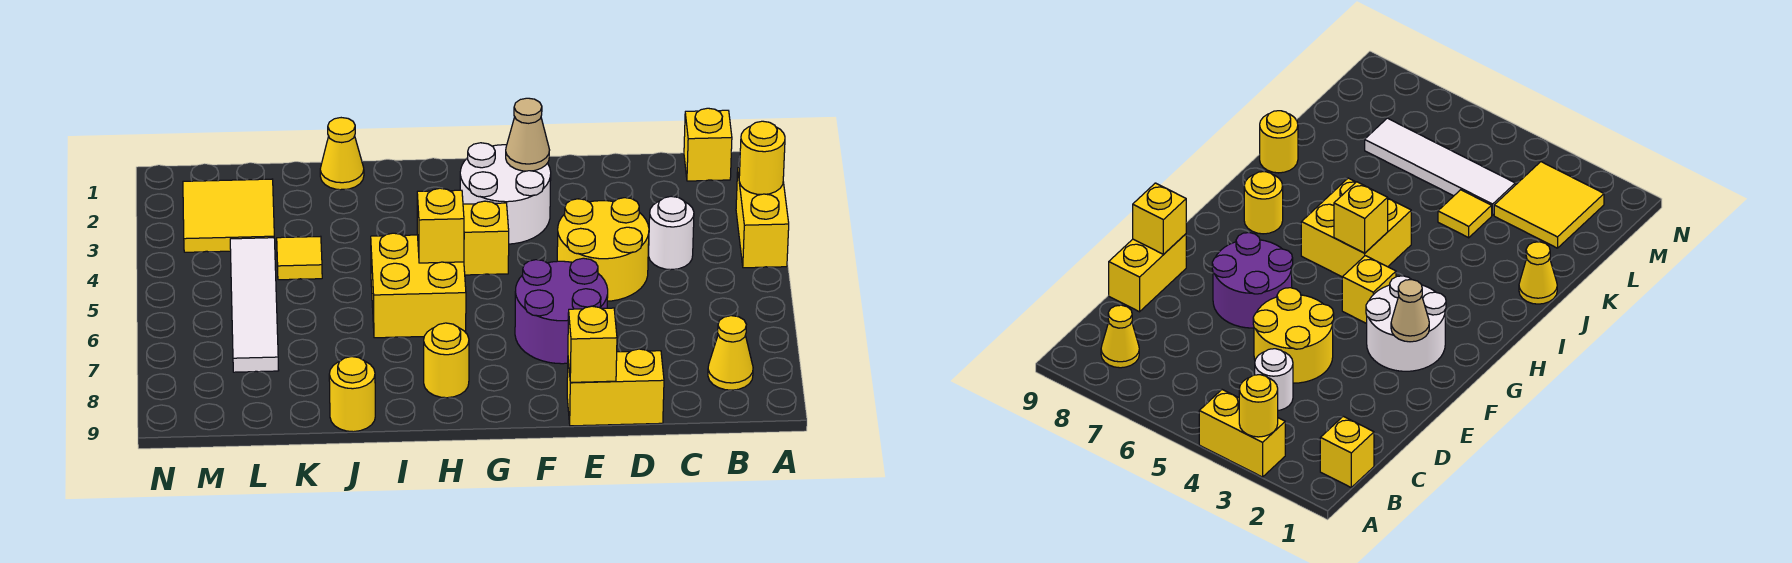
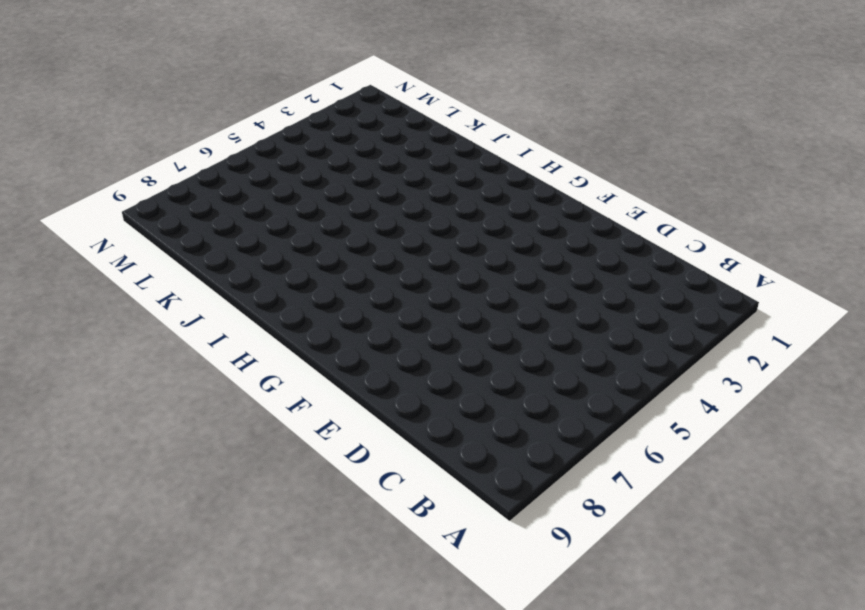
none -> yellow 1x2 brick [736,168,789,268]
none -> yellow 1x1 brick [684,108,732,181]
none -> yellow 1x1 cone [708,316,753,390]

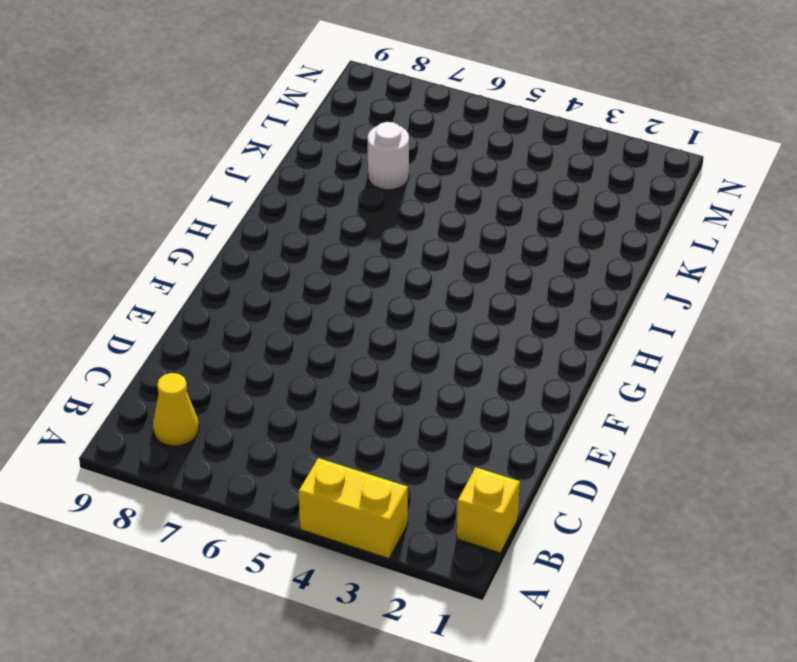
white 1x1 round brick [368,122,409,190] -> white 1x1 round brick moved to [649,196,694,270]
none -> yellow 2x2 round brick [557,198,649,301]
none -> yellow 1x2 brick [567,349,664,426]
none -> purple 2x2 round brick [515,258,608,364]

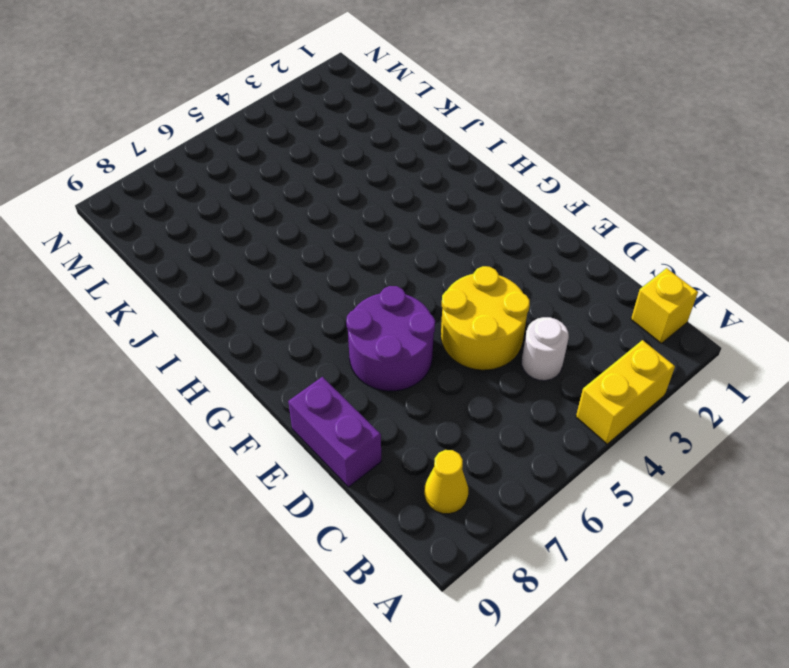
purple 1x2 brick [288,377,381,487] -> yellow 1x2 brick [567,349,664,426]
none -> white 2x2 round brick [460,143,551,244]
none -> yellow 1x1 brick [463,201,509,275]
none -> yellow 2x2 brick [371,233,466,338]

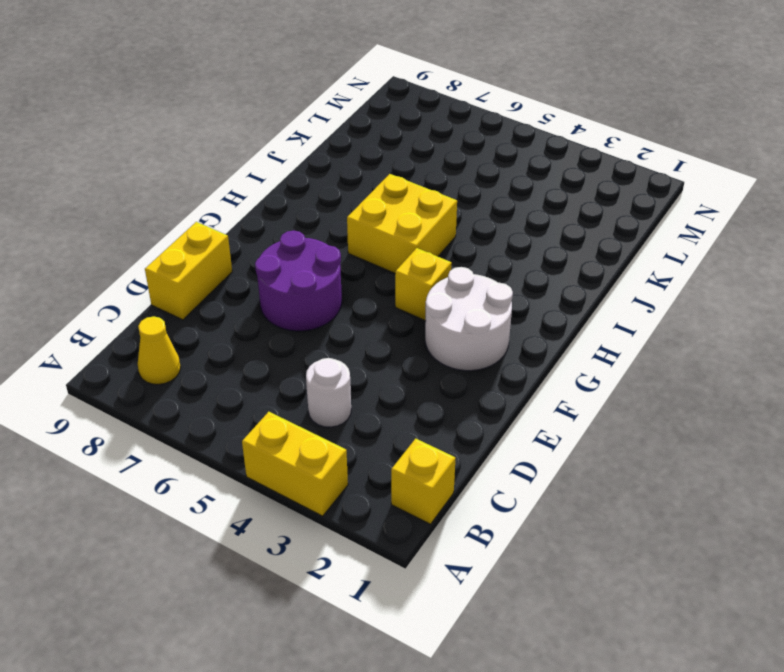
none -> yellow 2x2 round brick [557,198,649,301]
none -> yellow 1x1 round brick [424,323,469,398]
none -> yellow 1x1 cone [320,118,364,190]

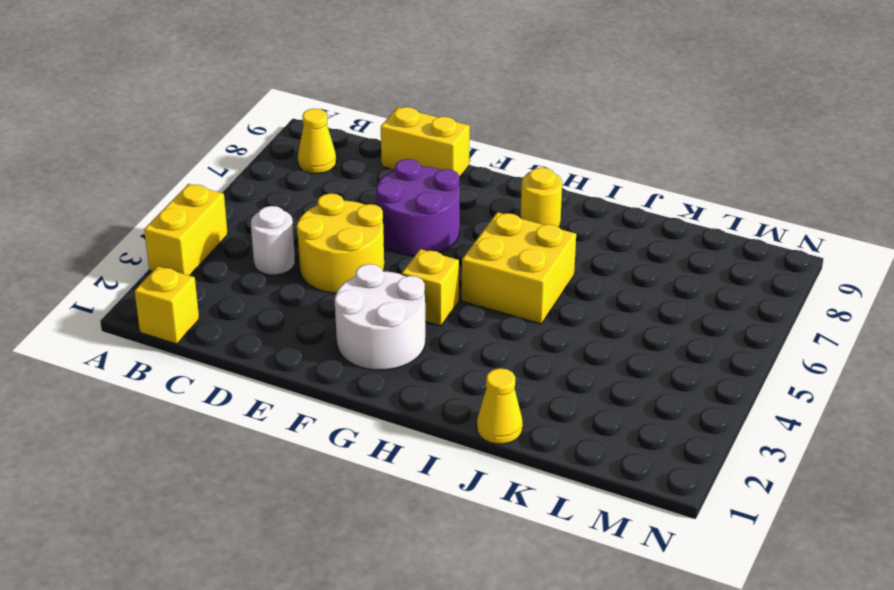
none -> yellow 1x1 round brick [329,357,375,432]
none -> yellow 1x1 tile [277,236,322,280]
none -> yellow 2x2 tile [183,179,274,252]

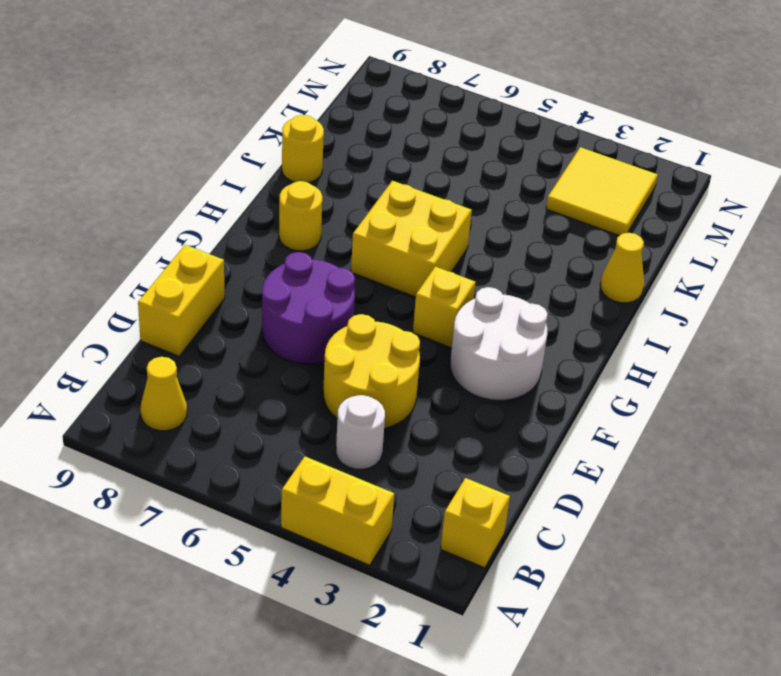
none -> yellow 1x1 tile [277,236,322,280]
none -> white 1x4 tile [230,238,279,372]
none -> yellow 1x1 round brick [739,121,785,195]

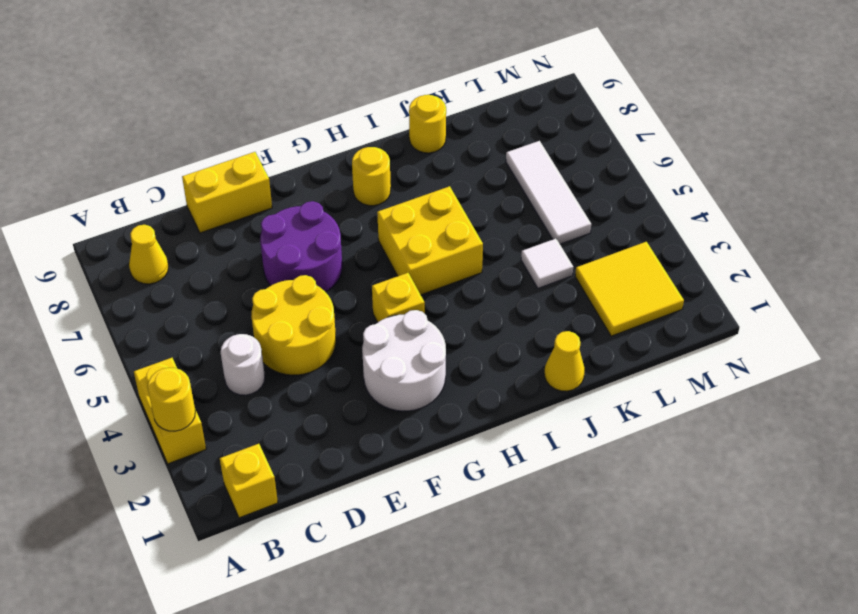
white 1x1 tile [521,239,573,288] -> yellow 1x1 tile [277,236,322,280]
white 1x3 tile [506,141,591,244] -> white 1x4 tile [230,238,279,372]
none -> yellow 1x1 brick [568,306,617,382]
none -> tan 1x1 cone [506,98,549,171]
none -> yellow 1x1 brick [417,188,464,263]

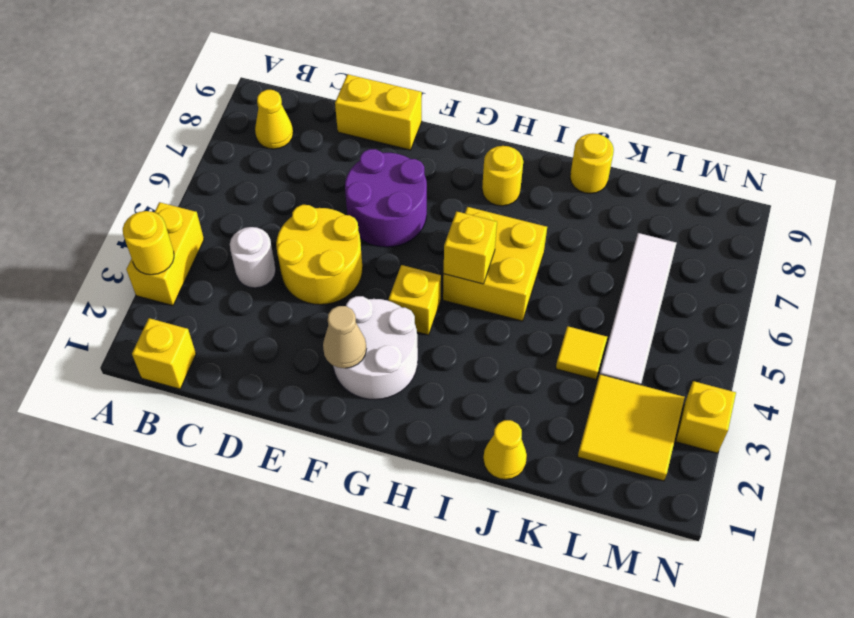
yellow 1x1 brick [676,381,736,453] -> yellow 1x1 brick moved to [568,306,617,382]

